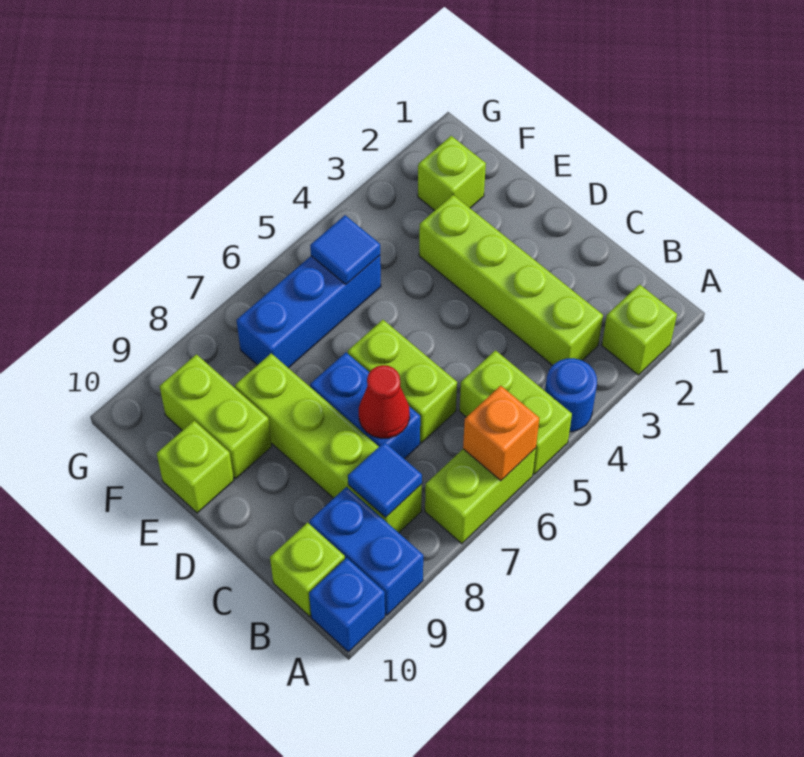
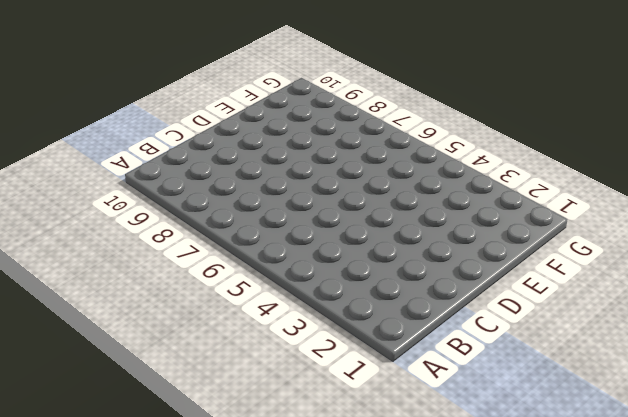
none -> lime 1x1 brick [602,284,677,375]
none -> blue 1x1 round brick [545,358,597,432]
none -> lime 1x2 brick [459,350,572,474]

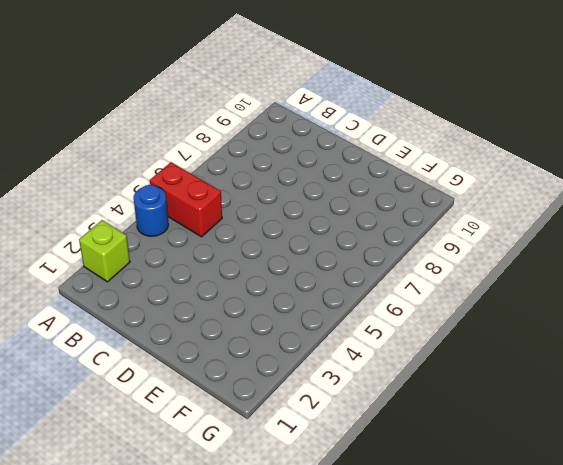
red 1x2 brick [150,162,222,237] -> lime 1x2 brick [459,350,572,474]
none -> lime 1x2 brick [425,448,536,544]
none -> blue 1x2 brick [310,487,423,615]
none -> blue 1x1 brick [309,558,385,652]

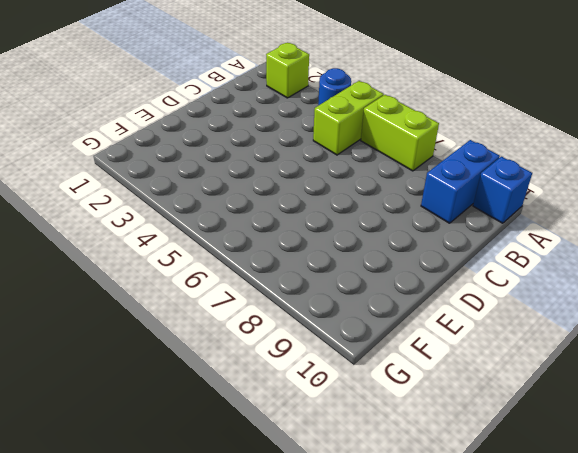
none -> lime 1x4 brick [419,195,603,365]
none -> lime 1x4 brick [235,353,422,533]
none -> lime 1x1 brick [270,523,345,616]

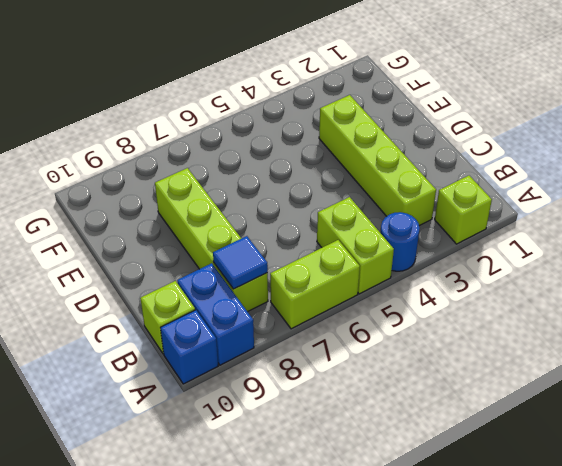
none -> lime 1x2 brick [348,320,457,443]
none -> blue 1x2 brick [310,353,420,459]
none -> lime 1x2 brick [160,354,272,478]

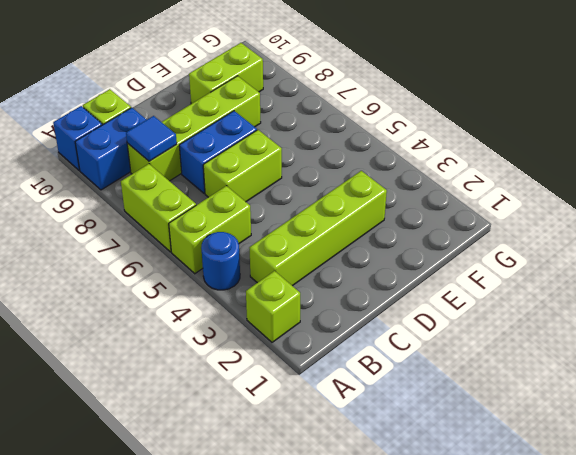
none -> lime 1x1 brick [157,421,234,513]
none -> lime 1x1 brick [418,136,486,211]
none -> blue 1x3 brick [237,255,381,368]

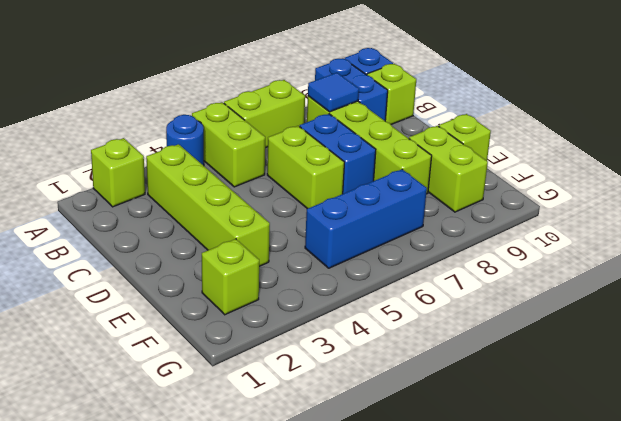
none -> orange 1x1 brick [463,386,539,481]
none -> red 1x1 cone [359,365,410,438]
none -> blue 1x1 tile [310,215,380,284]

